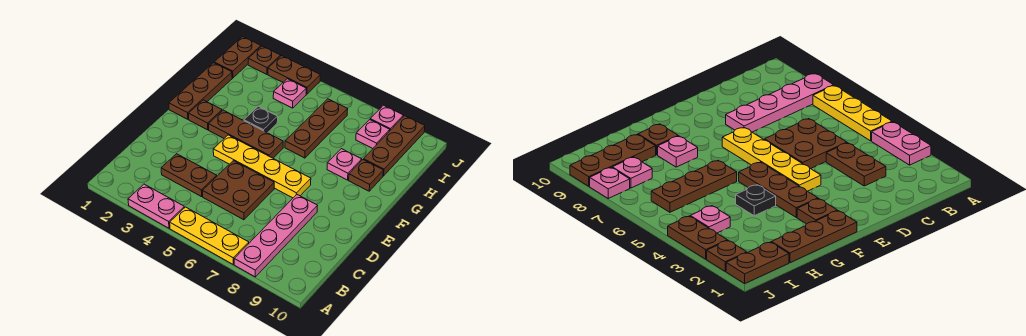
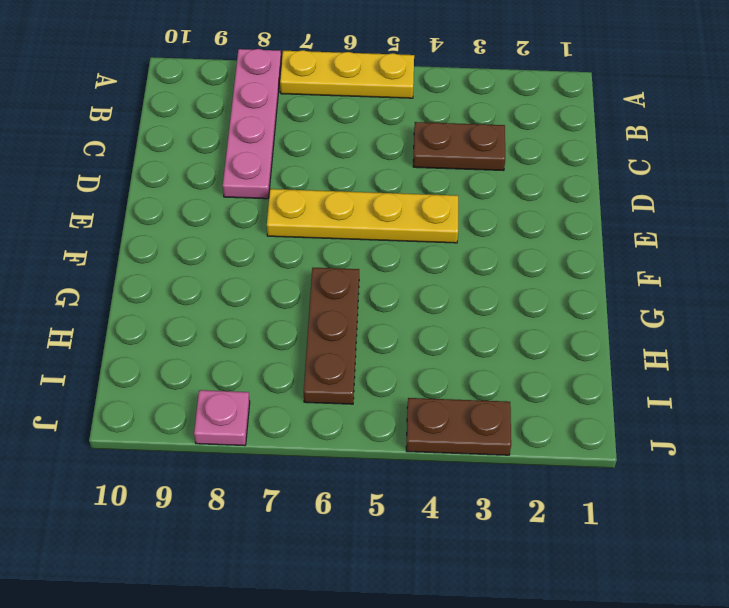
none -> pink 1x2 plate [128,184,184,228]
none -> brown 2x2 plate [202,161,274,220]
none -> brown 1x3 plate [169,63,232,119]

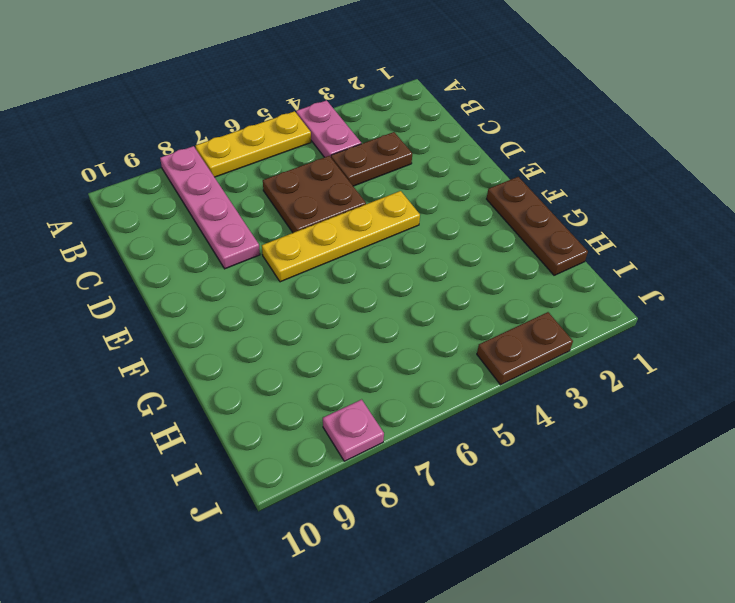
pink 1x2 plate [296,100,361,157] -> pink 1x2 plate turned to [128,184,184,228]
none -> brown 1x1 plate [189,100,222,130]
none -> brown 1x3 plate [209,110,283,158]
none -> black 1x1 plate [244,106,278,133]

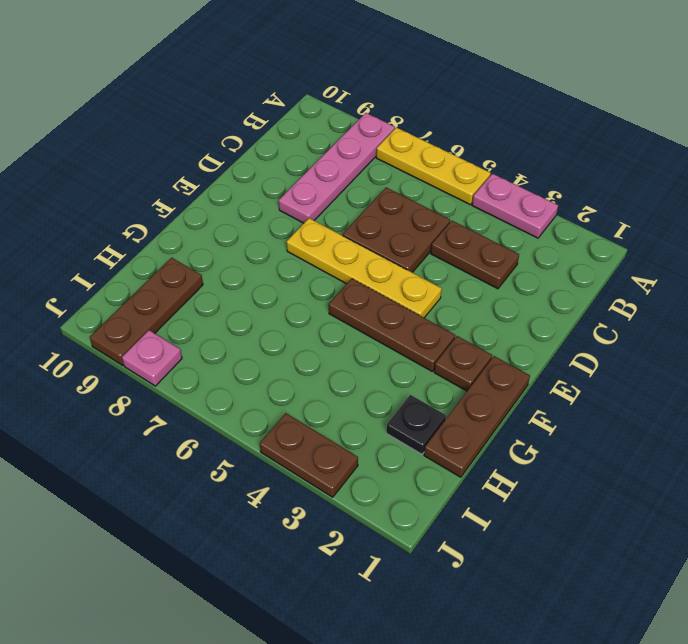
black 1x1 plate [386,395,446,454] -> black 1x1 plate moved to [244,106,278,133]
none -> brown 1x3 plate [285,99,348,158]
none -> pink 1x1 plate [327,149,362,180]
none -> brown 1x1 plate [349,160,383,191]

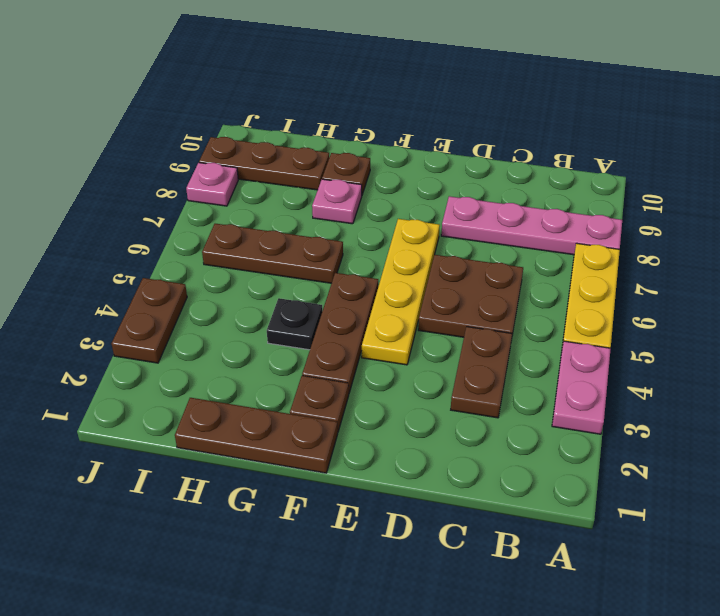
none -> brown 1x2 plate [214,37,261,78]
none -> pink 1x1 plate [273,79,306,108]
none -> pink 1x1 plate [356,120,390,149]

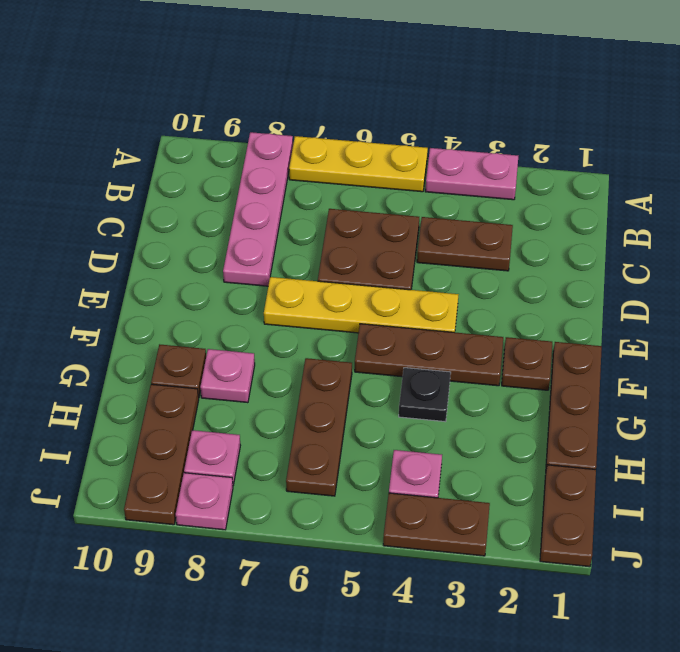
none -> brown 1x1 plate [248,46,281,74]

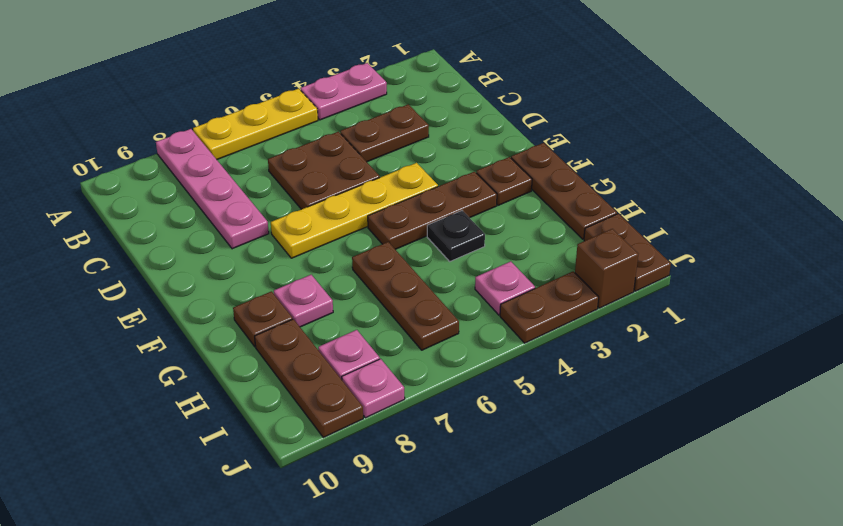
brown 1x1 brick [575,229,638,308] -> brown 1x1 plate [248,46,281,74]

